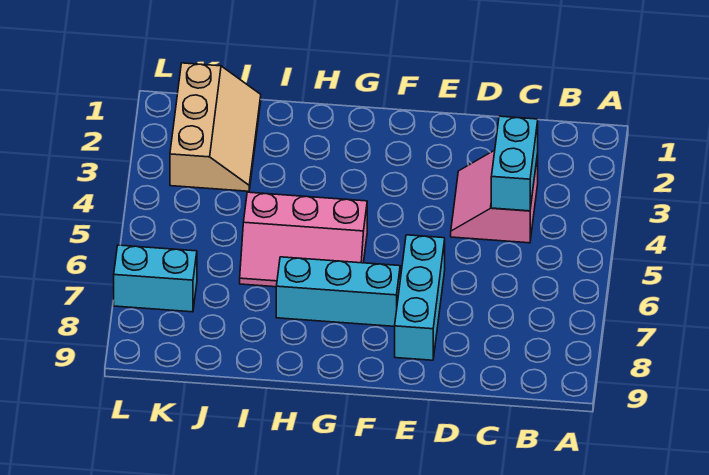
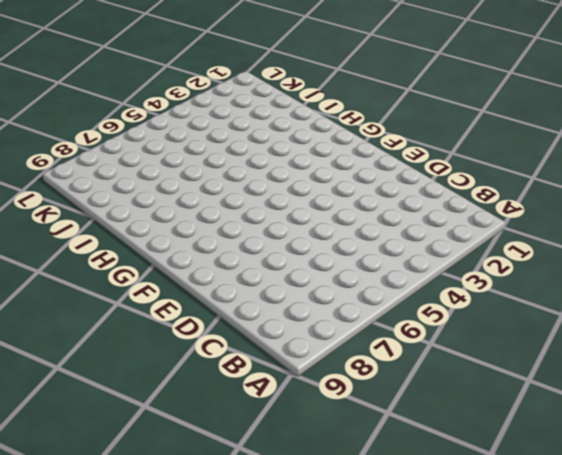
none -> pink 2x2 slope [451,150,538,243]
none -> cyan 1x3 brick [395,235,445,360]

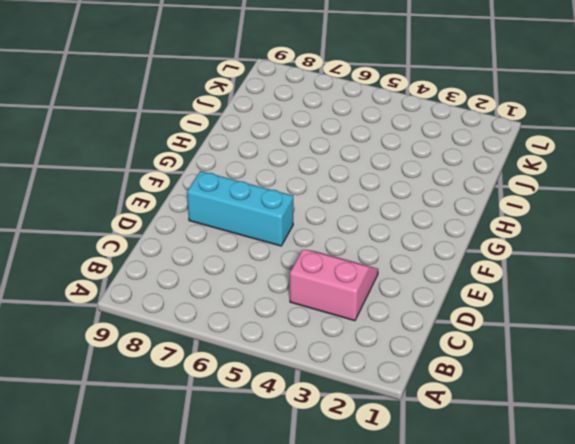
none -> cyan 1x3 brick [276,257,400,326]
none -> pink 2x3 slope [240,192,367,287]

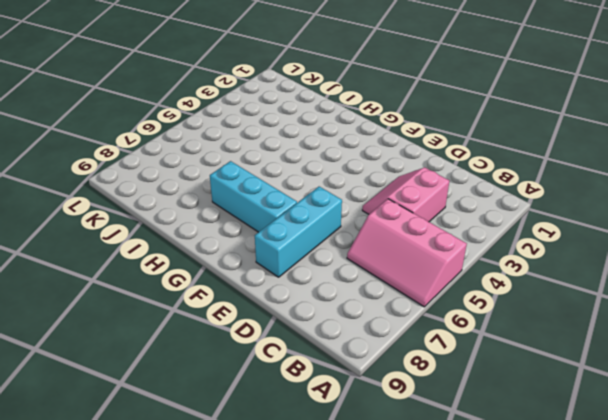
pink 2x3 slope [347,199,467,307] -> pink 2x3 slope moved to [240,192,367,287]
none -> tan 2x3 slope [170,63,261,191]
none -> cyan 1x2 brick [114,245,197,312]

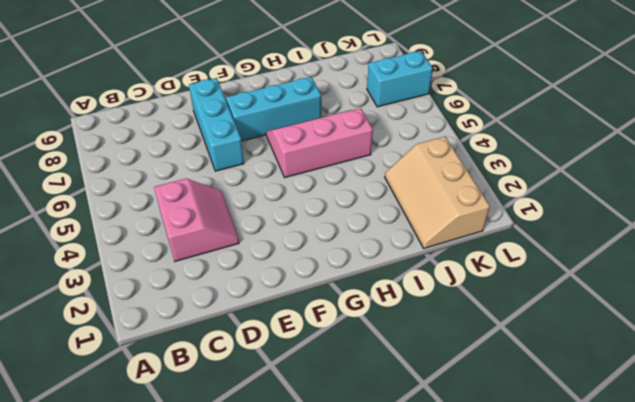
none -> cyan 1x2 brick [491,116,538,211]

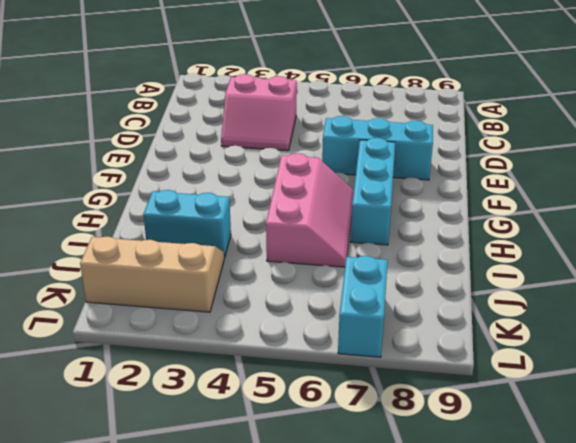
cyan 1x2 brick [143,190,231,258] -> cyan 1x2 brick moved to [491,116,538,211]

